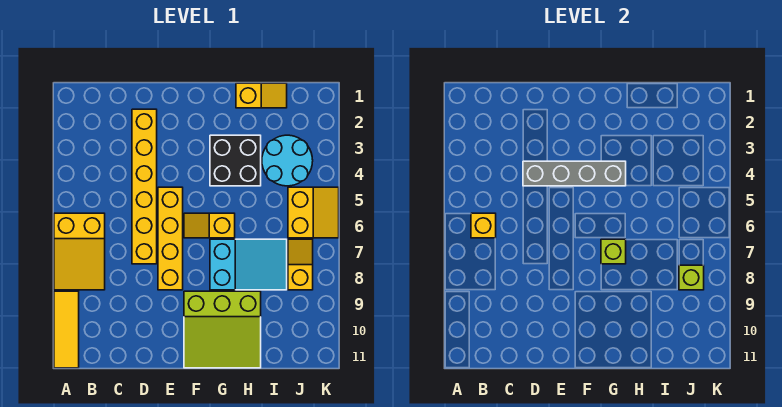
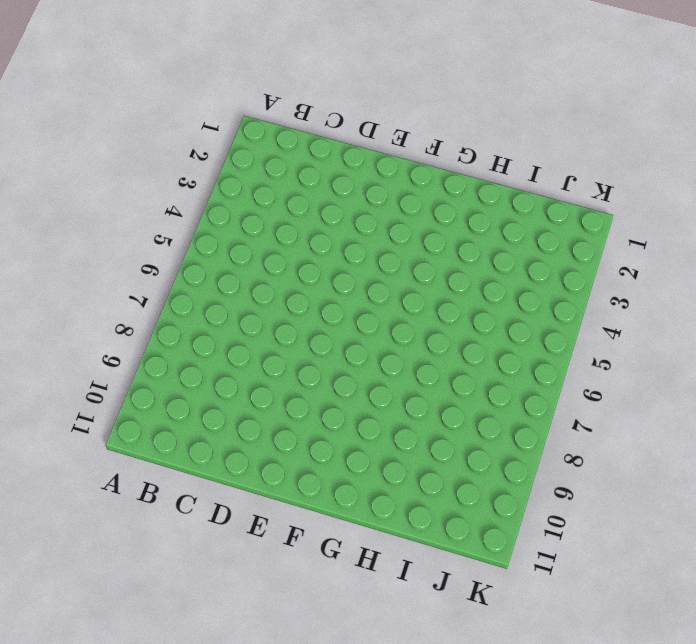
none -> yellow 2x3 slope [54,213,105,290]
none -> yellow 1x3 tile [54,291,79,368]
none -> yellow 1x6 brick [132,109,157,264]

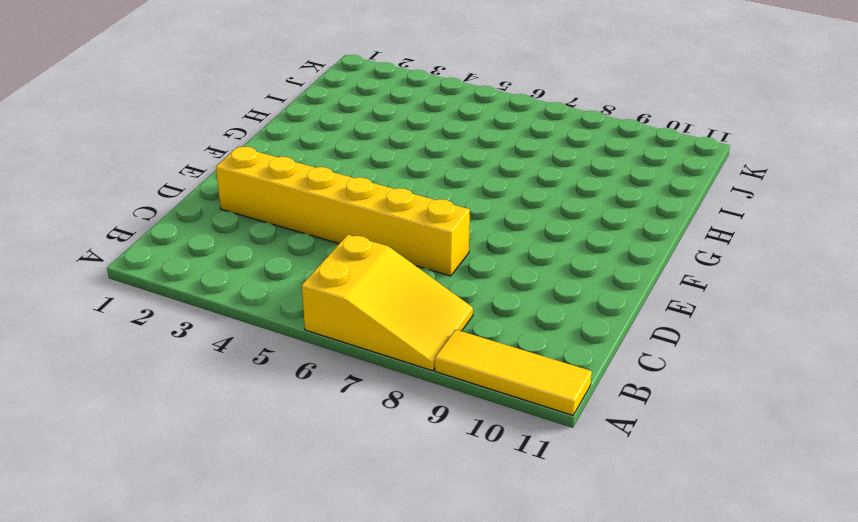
none -> yellow 1x4 brick [158,187,183,290]
none -> yellow 1x2 slope [184,213,235,238]
none -> lime 3x3 slope [184,291,261,368]

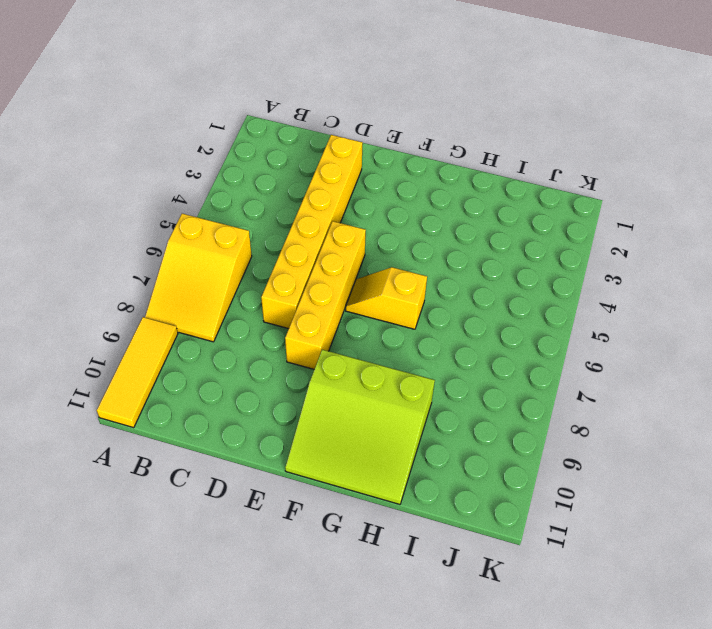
none -> black 2x2 brick [210,135,261,186]
none -> cyan 2x3 slope [210,239,287,290]
none -> yellow 1x2 slope [236,83,287,108]

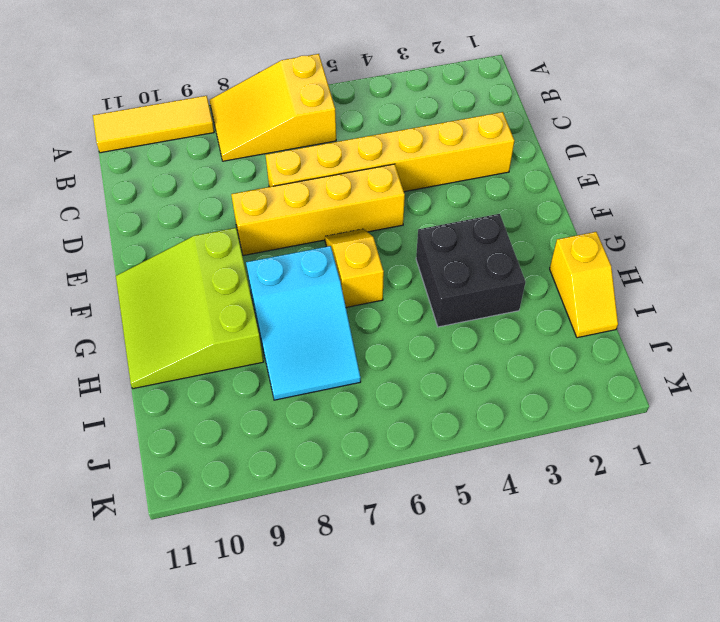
none -> cyan 2x2 round brick [262,135,313,186]
none -> yellow 2x2 slope [288,187,339,238]
none -> yellow 1x2 slope [288,239,313,290]

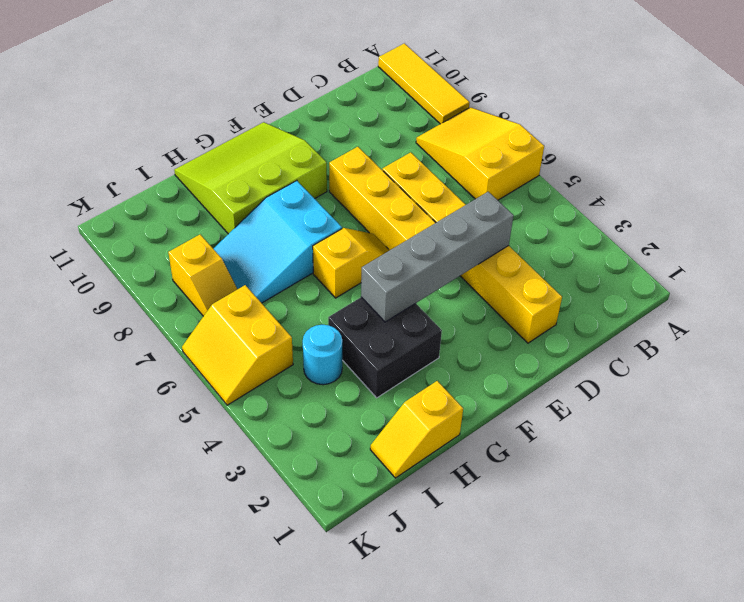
cyan 1x1 round brick [303,325,342,385] -> cyan 2x2 round brick [262,135,313,186]
none -> yellow 1x1 brick [471,213,496,238]
none -> lime 1x1 brick [601,239,626,264]
none -> lime 1x1 brick [679,265,704,290]

